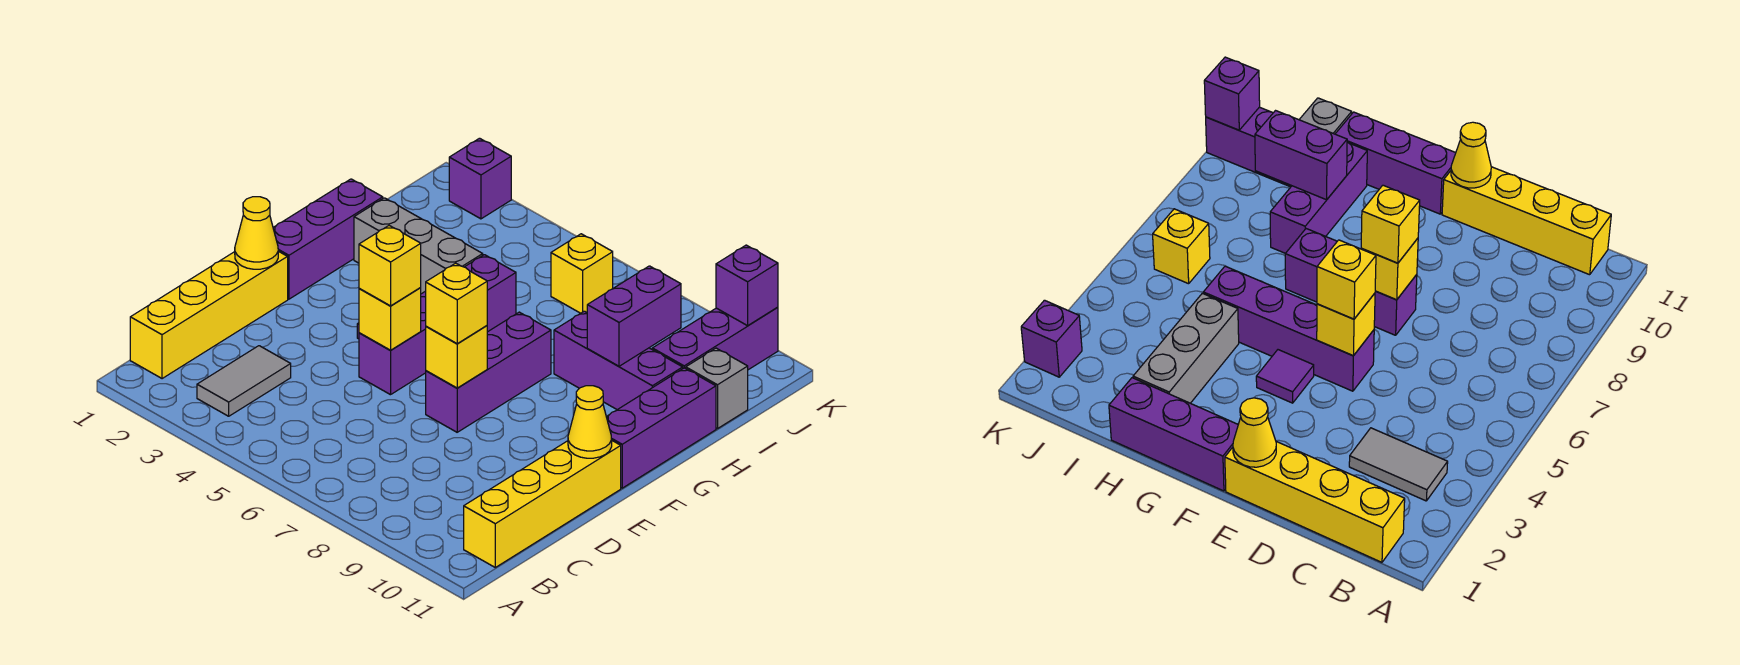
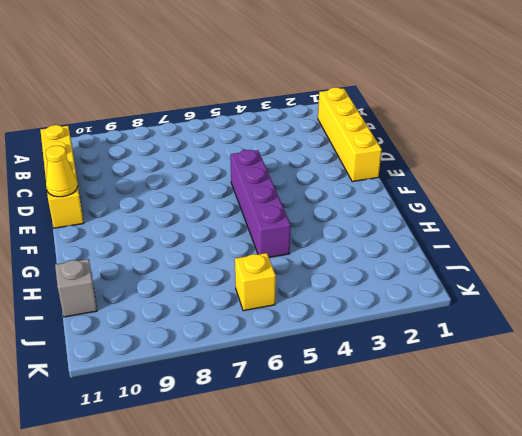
none -> grey 1x2 tile [197,346,291,416]
none -> purple 1x3 brick [426,312,551,432]
none -> purple 1x3 brick [273,179,383,299]

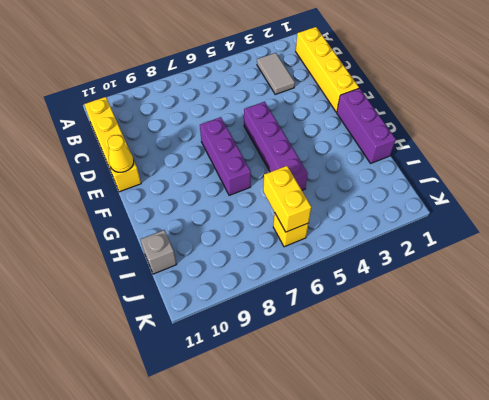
yellow 1x2 brick [263,166,311,232] -> none
none -> purple 1x1 tile [1256,350,1314,403]
none -> purple 1x3 brick [606,368,716,488]
none -> grey 1x3 brick [354,198,483,294]

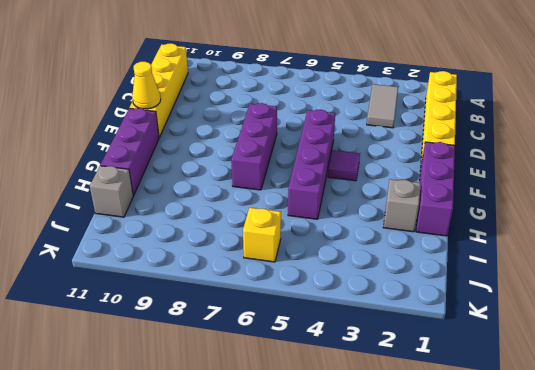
grey 1x1 brick [383,179,421,232] -> grey 1x3 brick [354,198,483,294]
none -> purple 1x3 brick [554,311,683,410]
none -> purple 1x3 brick [652,307,778,370]
none -> purple 1x1 brick [449,138,511,219]

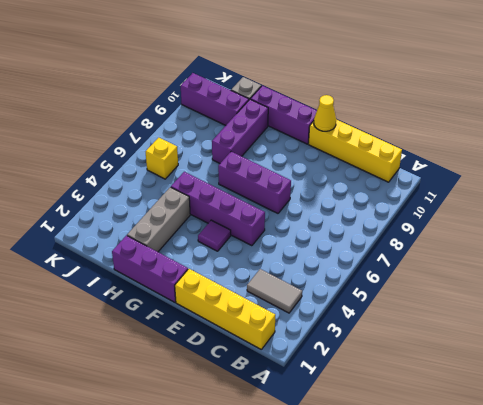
none -> purple 1x1 brick [449,138,511,219]
none -> yellow 1x1 cone [235,197,278,269]
none -> yellow 1x1 brick [359,288,421,350]

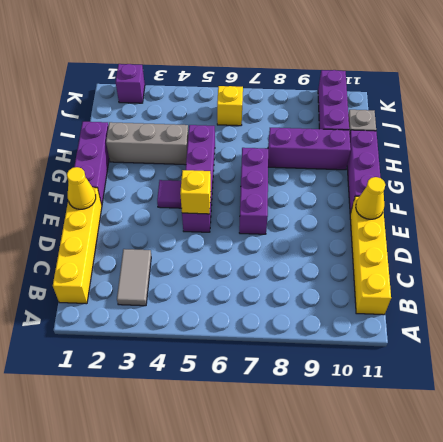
none -> yellow 1x1 brick [426,326,487,388]
none -> purple 1x2 brick [587,266,681,366]
none -> purple 1x1 brick [716,245,778,326]

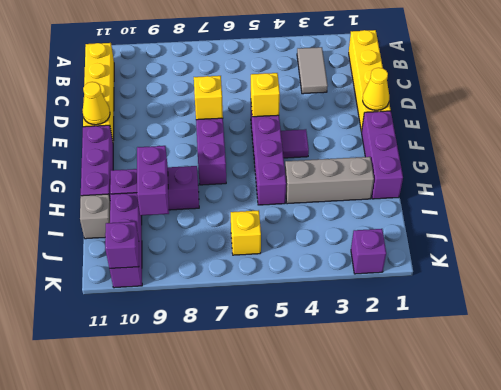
none -> yellow 1x1 brick [359,226,421,306]
none -> yellow 1x1 brick [426,263,487,344]

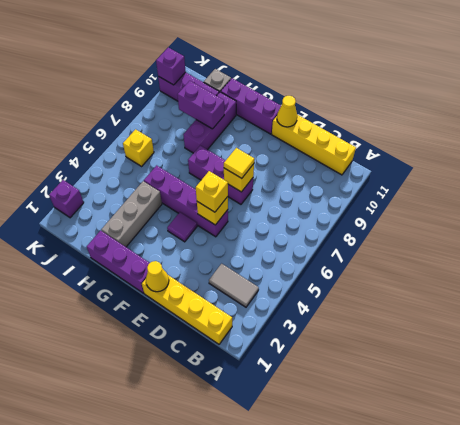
yellow 1x1 tile [224,148,254,179] -> yellow 1x1 brick [426,263,487,344]

